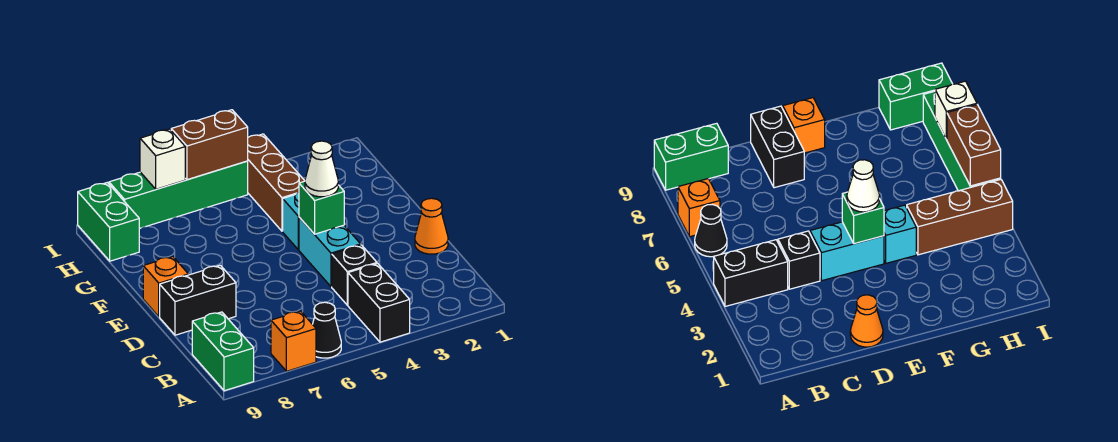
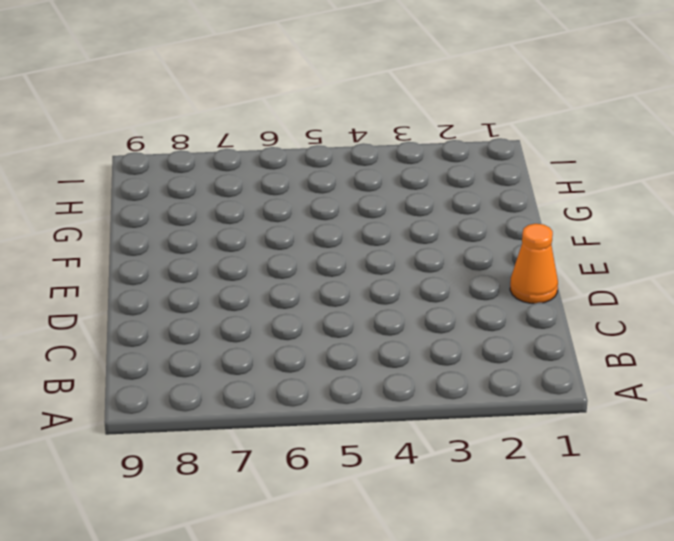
none -> black 1x2 brick [348,263,410,342]
none -> black 1x1 cone [313,302,341,358]
none -> orange 1x1 brick [271,311,316,371]

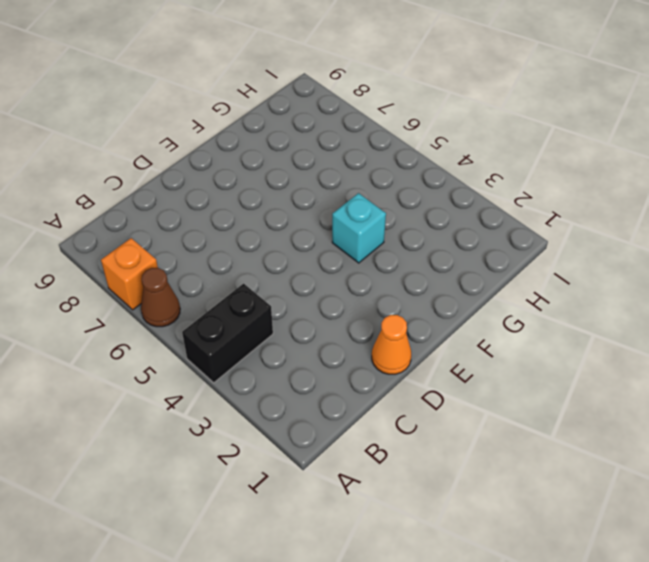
brown 1x1 cone [141,268,180,327] -> black 1x1 cone [313,302,341,358]
none -> green 1x2 brick [192,312,254,391]
none -> black 1x1 brick [332,245,377,305]
none -> cyan 1x2 brick [299,217,361,287]

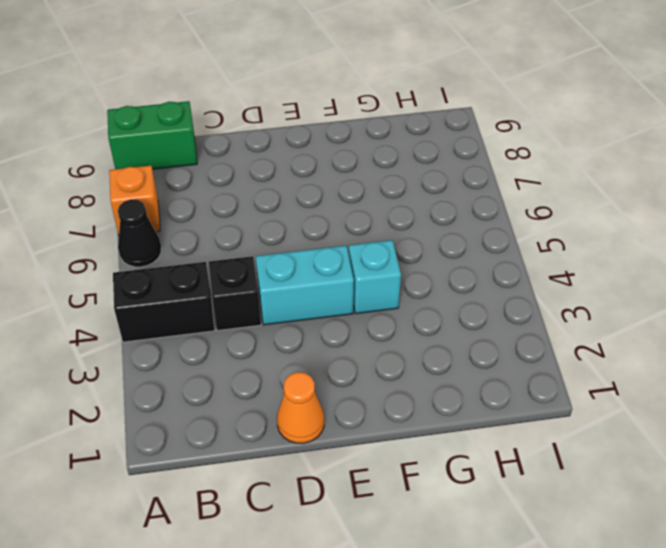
none -> black 1x2 brick [160,265,236,335]
none -> orange 1x1 brick [143,256,188,317]
none -> brown 1x3 brick [248,134,305,231]

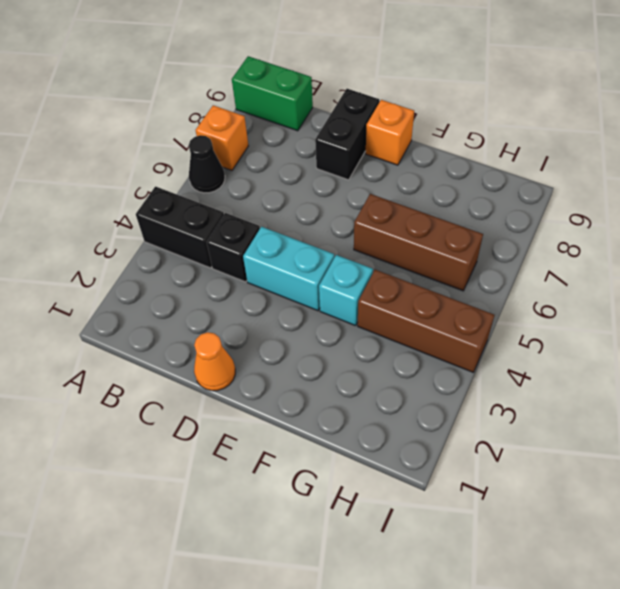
brown 1x3 brick [354,194,483,291] -> none
none -> green 1x2 brick [78,182,139,261]
none -> green 1x4 brick [109,161,248,229]
none -> green 1x1 brick [299,181,344,234]

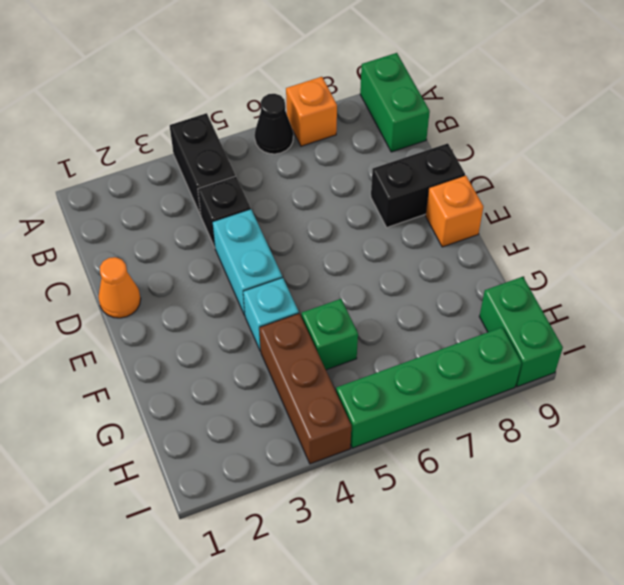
green 1x1 brick [302,299,358,370] -> green 1x1 brick moved to [299,181,344,234]
none -> brown 1x2 brick [171,110,248,180]
none -> white 1x1 brick [140,129,185,189]
none -> white 1x1 cone [305,141,338,197]

